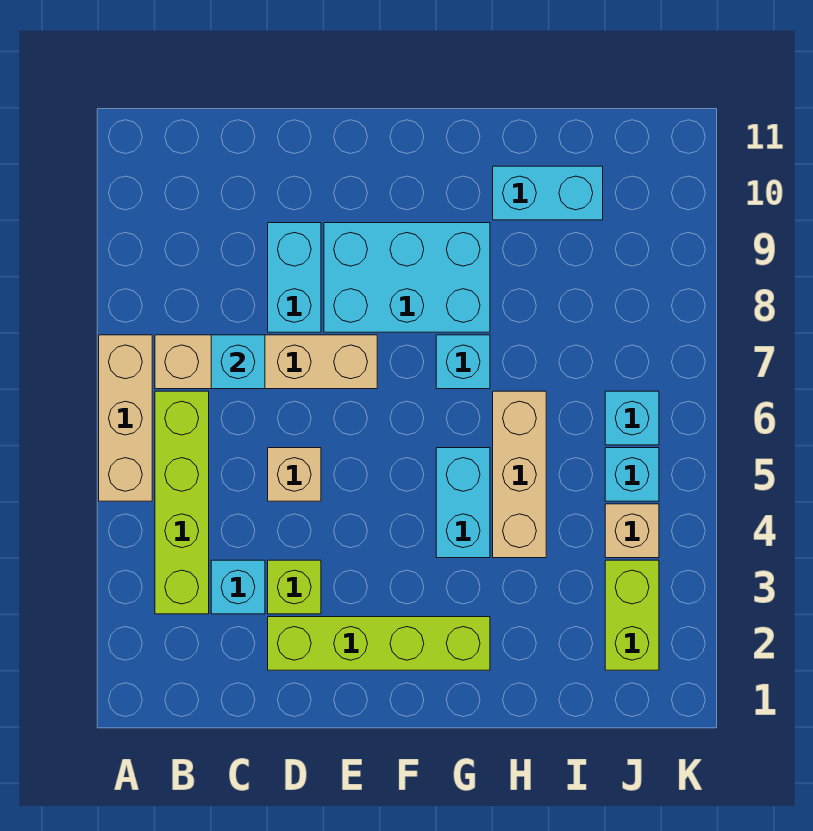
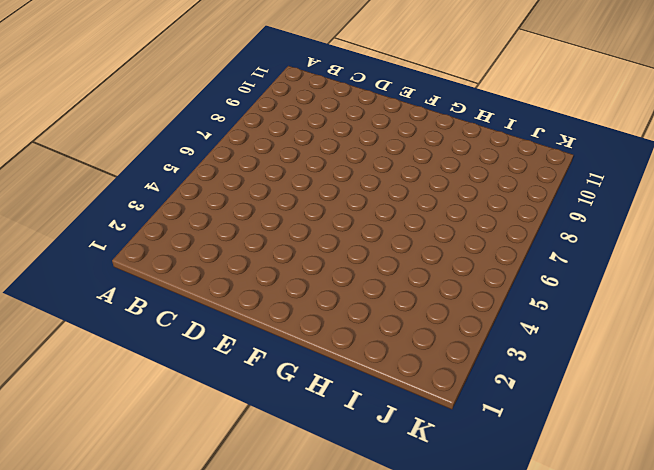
none -> tan 1x3 brick [99,335,152,501]
none -> lime 1x4 brick [155,391,209,614]
none -> tan 1x4 brick [155,335,377,389]

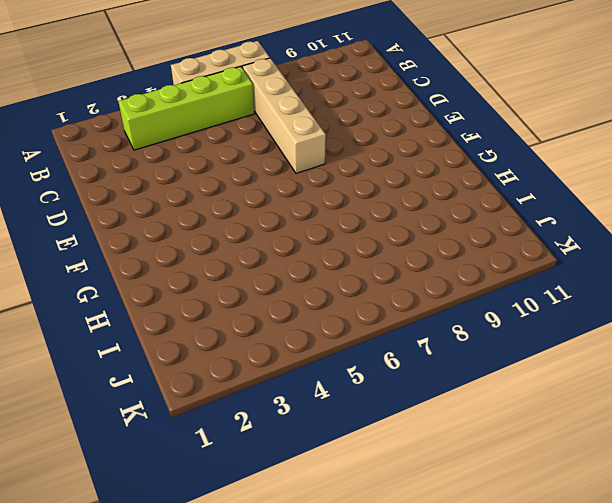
none -> cyan 1x1 brick [211,560,265,614]
none -> lime 1x4 brick [268,617,490,670]
none -> lime 1x1 brick [268,560,321,614]

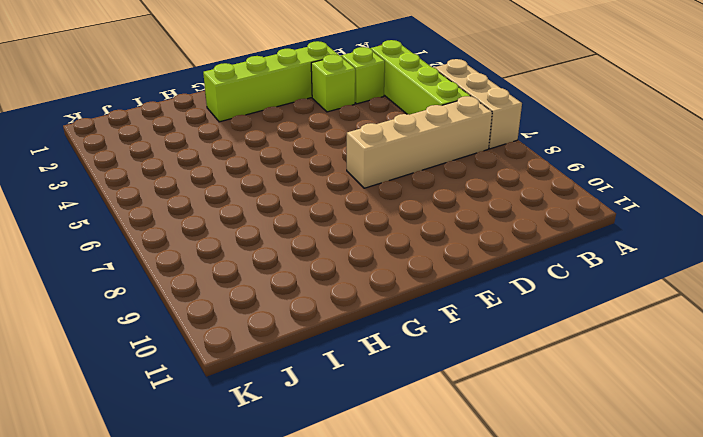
lime 1x1 brick [341,47,385,104] -> cyan 1x1 brick [211,560,265,614]
none -> tan 1x1 brick [268,448,321,501]
none -> cyan 1x2 brick [268,223,321,332]
none -> cyan 2x3 brick [324,223,490,332]

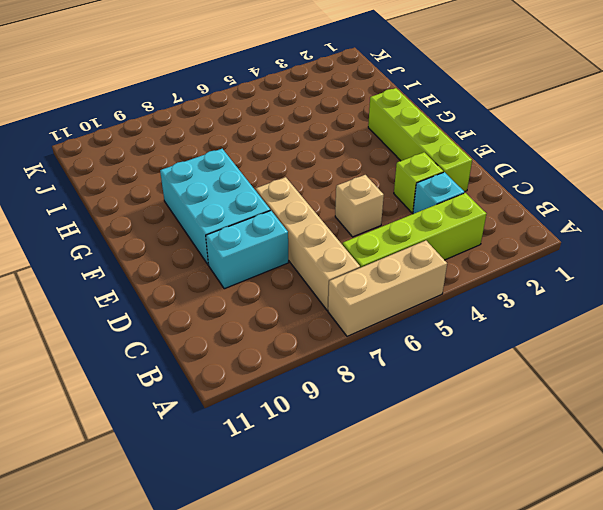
none -> cyan 1x2 brick [436,448,490,558]
none -> cyan 1x1 brick [436,335,490,389]
none -> tan 1x3 brick [493,391,546,558]

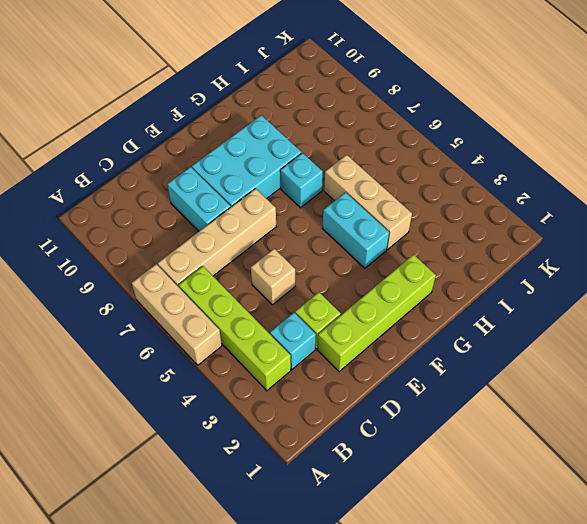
none -> cyan 1x2 brick [493,166,603,220]
none -> lime 1x2 brick [605,560,659,670]
none -> tan 1x1 brick [605,504,659,558]

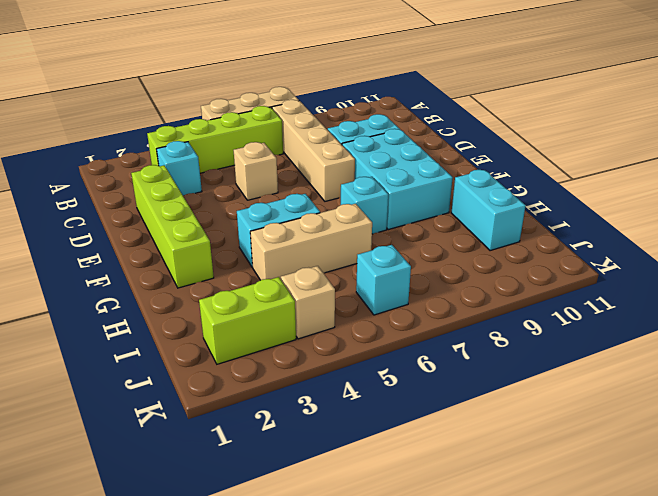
none -> lime 1x1 brick [268,560,321,614]
none -> cyan 1x1 brick [605,448,659,501]
none -> cyan 1x1 brick [211,335,265,389]

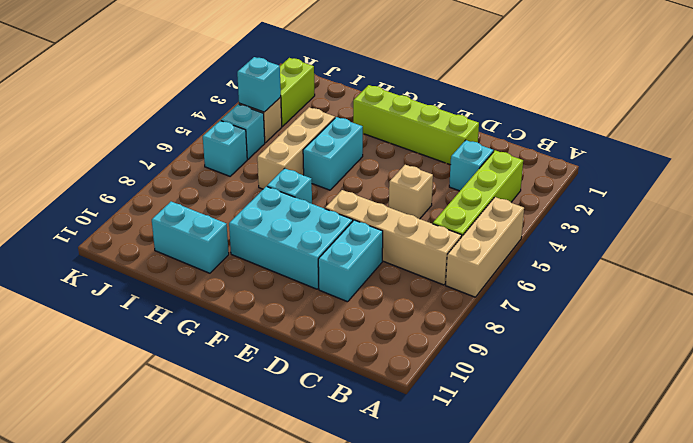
cyan 1x1 brick [237,57,281,112] -> cyan 1x1 brick moved to [211,335,265,389]
none -> lime 1x1 brick [268,560,321,614]

